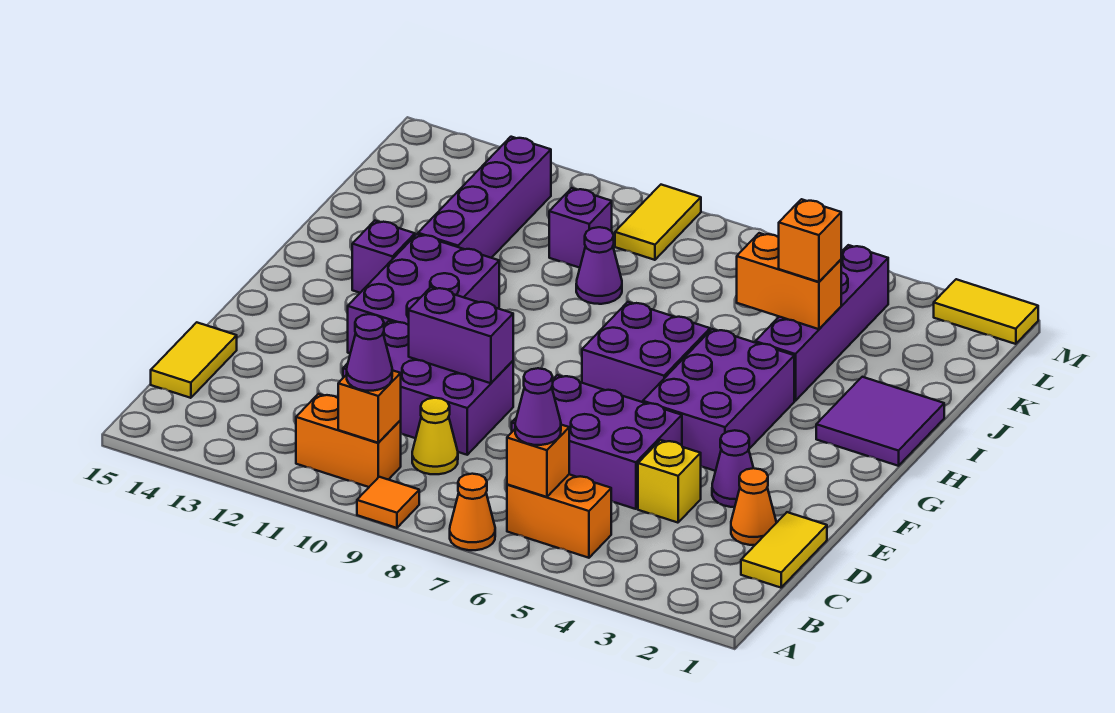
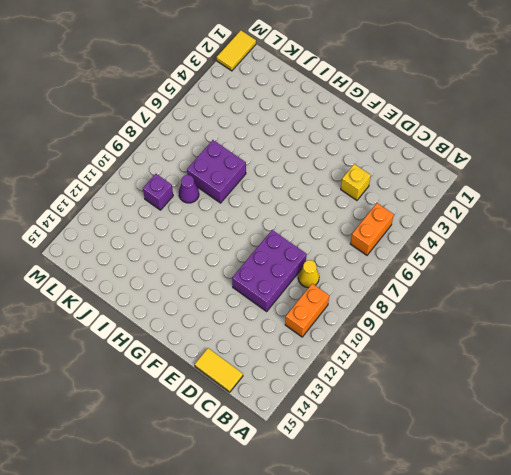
purple 2x2 brick [187,140,246,203] -> purple 2x2 brick moved to [582,302,710,402]
none -> orange 1x1 cone [450,474,495,550]
none -> orange 1x1 tile [357,477,419,528]
none -> yellow 1x2 tile [741,512,827,588]
none -> orange 1x1 cone [731,468,776,545]

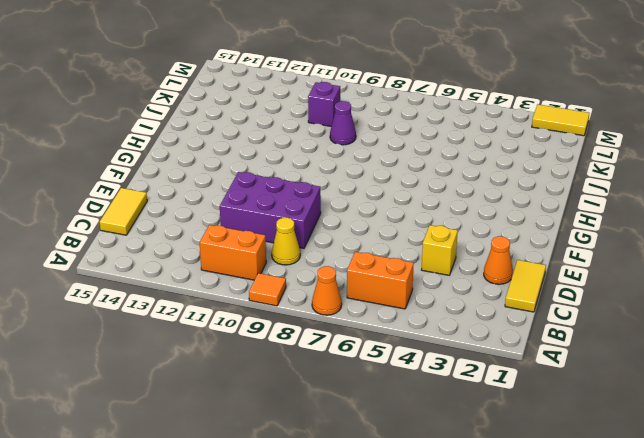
none -> purple 2x3 brick [512,375,682,509]
none -> purple 1x1 cone [712,430,753,507]
none -> purple 2x3 brick [643,329,794,471]
none -> purple 2x3 brick [348,234,499,353]

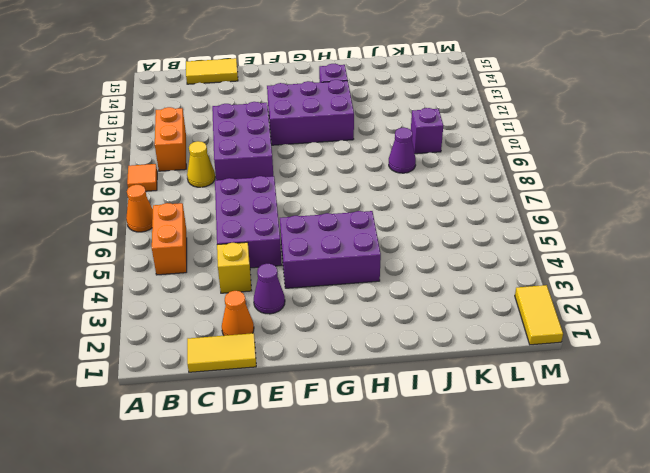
none -> purple 2x2 brick [582,302,710,402]
none -> purple 2x2 tile [816,377,944,466]
none -> purple 1x4 brick [755,245,888,401]
none -> purple 1x4 brick [418,137,551,258]

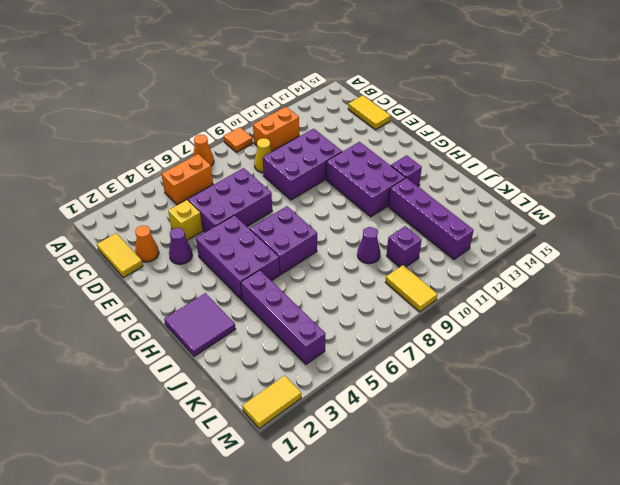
none -> orange 1x1 brick [507,425,569,497]
none -> orange 1x1 brick [338,370,401,443]
none -> purple 1x2 brick [409,287,513,383]
none -> orange 1x2 brick [737,233,841,329]

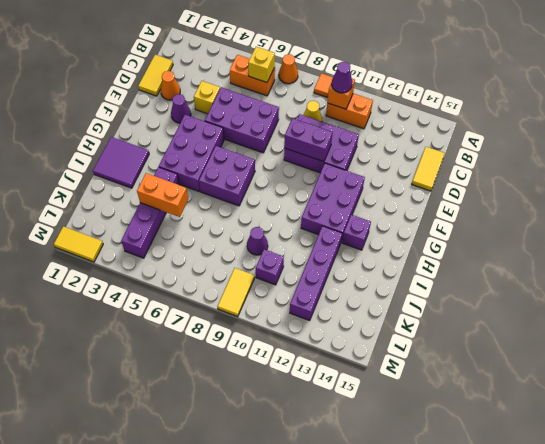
yellow 1x1 brick [248,47,275,82] -> orange 1x1 brick [507,425,569,497]
none -> purple 1x1 cone [515,368,561,445]
none -> orange 1x1 brick [779,199,841,282]

